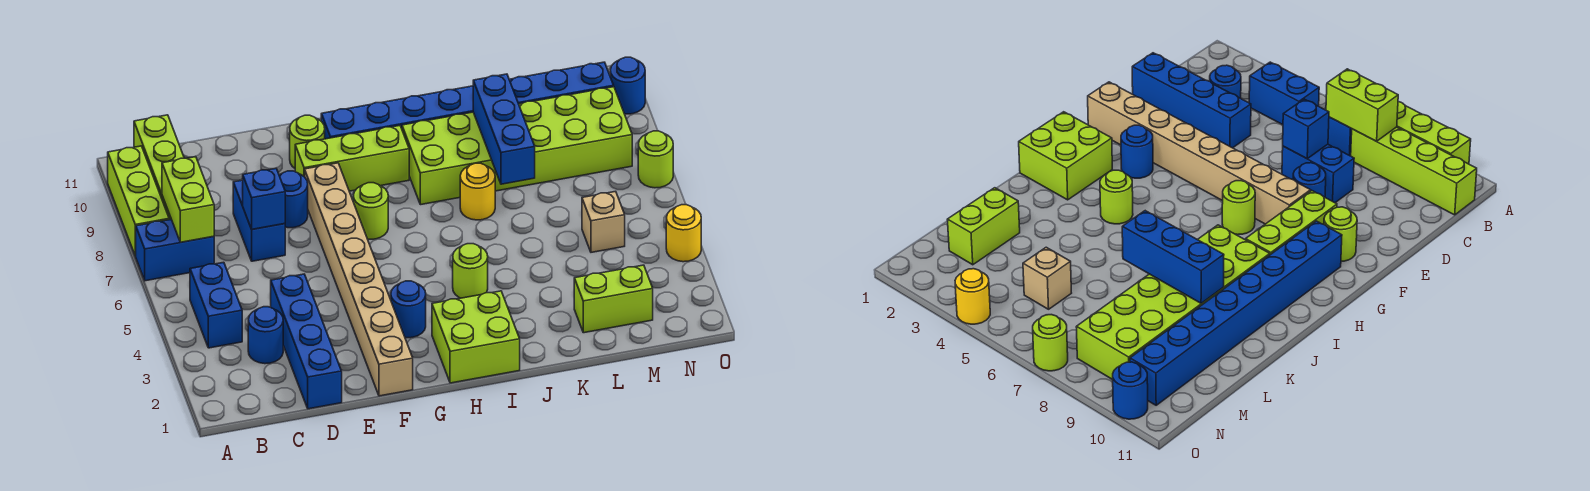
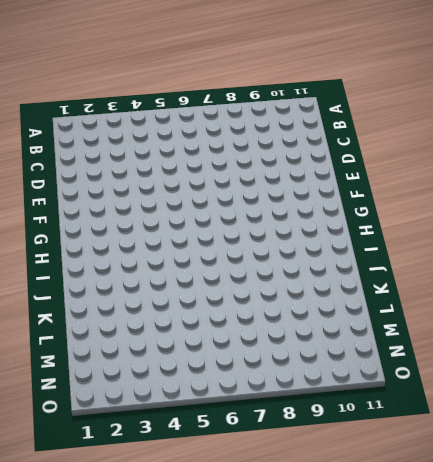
none -> blue 1x2 brick [136,219,214,281]
none -> lime 1x3 brick [108,146,169,256]
none -> blue 1x2 brick [190,262,242,348]

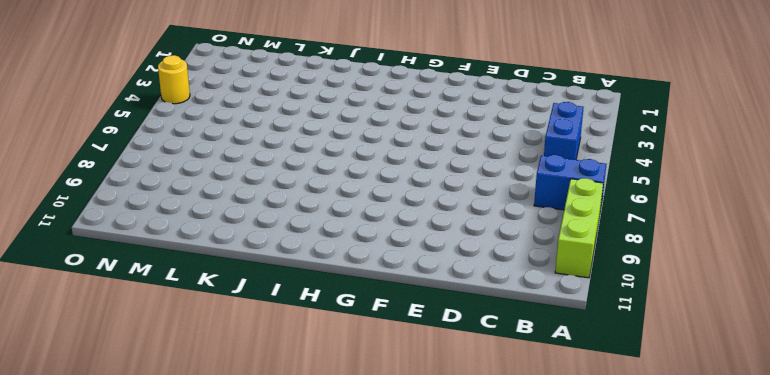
none -> lime 1x4 brick [134,115,184,220]
none -> blue 1x1 round brick [248,307,283,364]
none -> blue 1x4 brick [271,274,342,409]

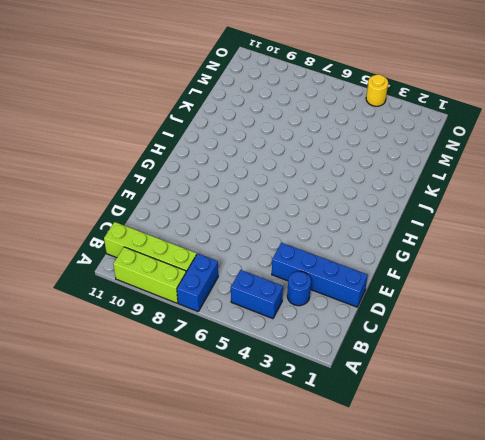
none -> blue 1x2 brick [233,180,285,261]
none -> blue 1x1 round brick [279,171,308,228]
none -> tan 1x8 brick [305,163,413,396]

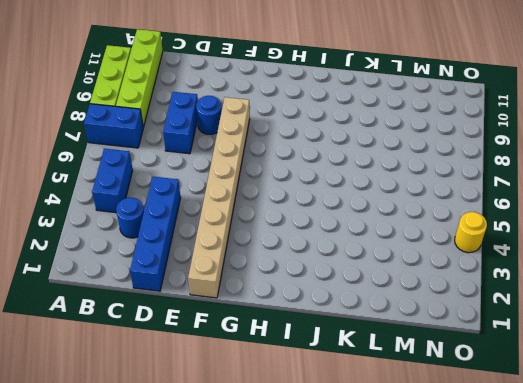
none -> lime 1x3 brick [295,126,409,191]
none -> lime 1x1 round brick [290,115,325,168]
none -> blue 1x1 round brick [391,281,426,338]

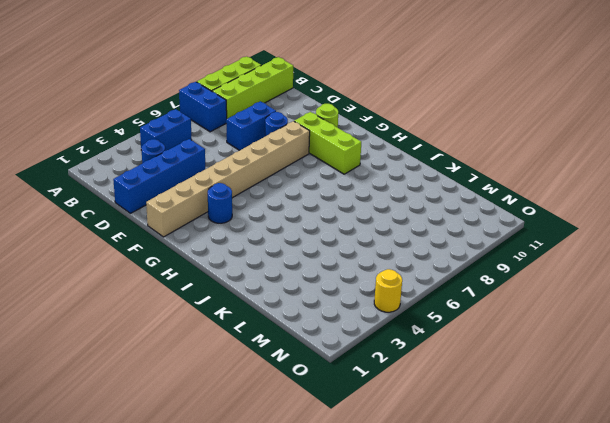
none -> lime 1x1 round brick [353,183,388,239]
none -> blue 1x8 brick [321,62,614,139]
none -> lime 2x2 brick [432,291,520,383]

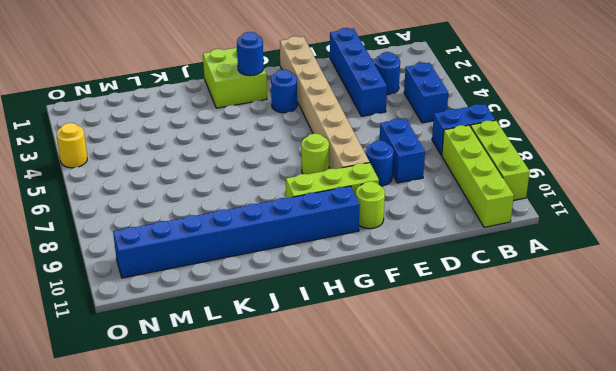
blue 1x1 round brick [237,32,264,76] -> blue 1x1 round brick moved to [610,57,645,114]
none -> lime 1x1 round brick [453,244,488,298]
none -> lime 2x6 brick [402,87,632,205]
none -> yellow 1x1 round brick [460,163,495,220]

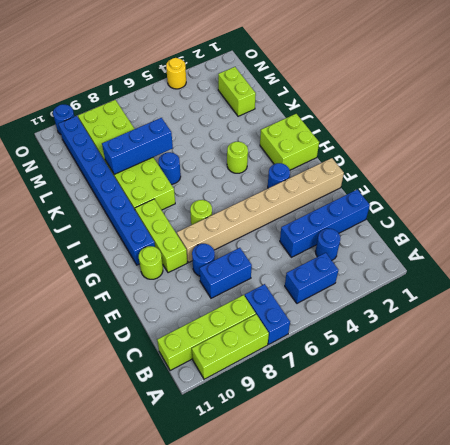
blue 1x1 round brick [159,152,181,184] -> yellow 1x1 round brick [460,163,495,220]
none -> tan 1x1 brick [582,191,625,252]
none -> lime 1x1 round brick [638,131,673,188]
none -> lime 1x2 brick [162,157,214,242]

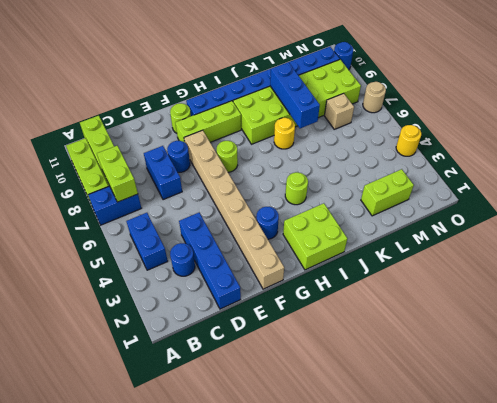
tan 1x1 brick [324,93,354,129] -> tan 1x1 brick moved to [582,191,625,252]
tan 1x1 round brick [363,82,386,113] -> lime 1x1 round brick [638,131,673,188]
none -> blue 1x1 brick [243,168,285,229]

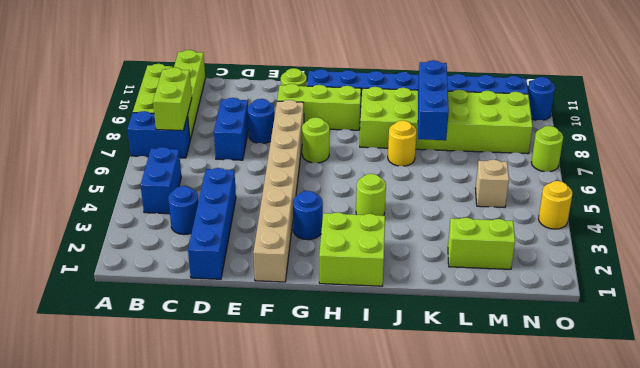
none -> blue 1x1 brick [243,168,285,229]

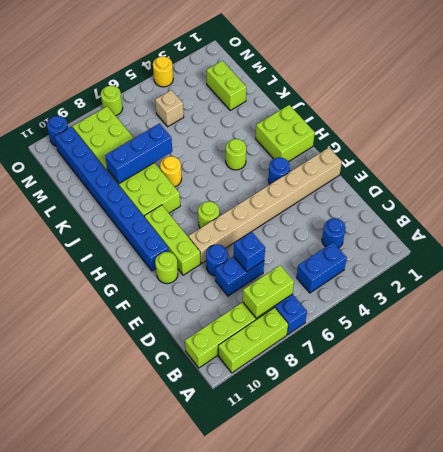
none -> blue 1x4 brick [271,274,342,409]

